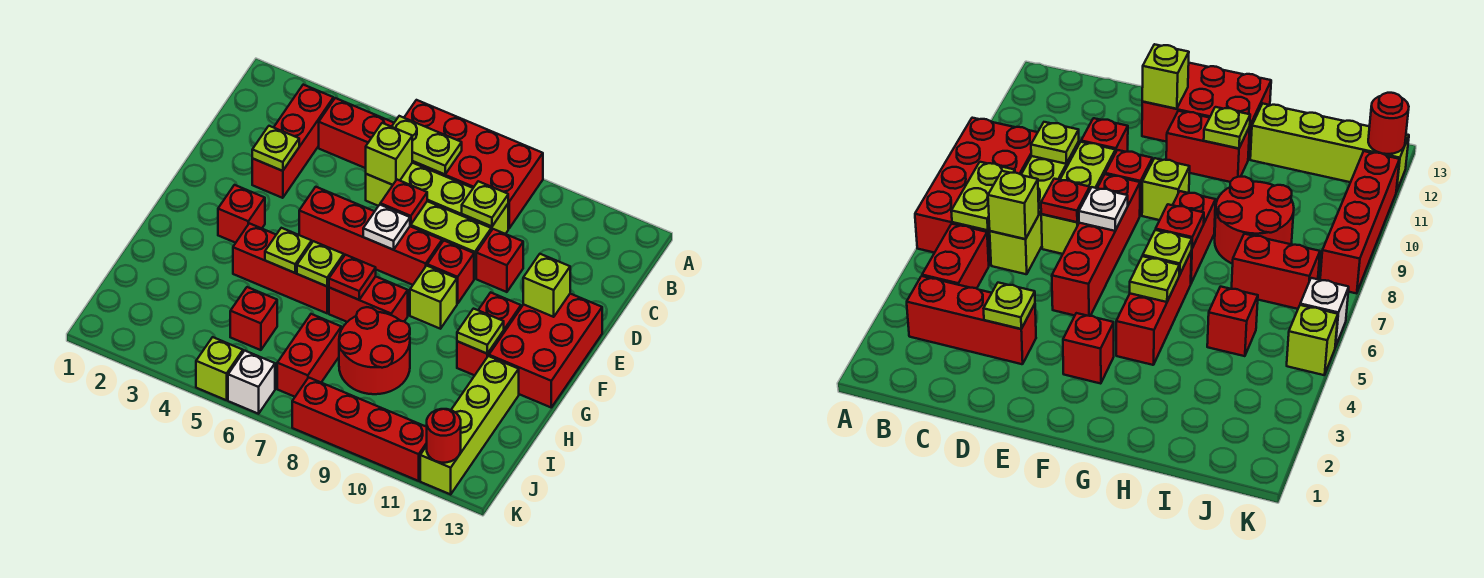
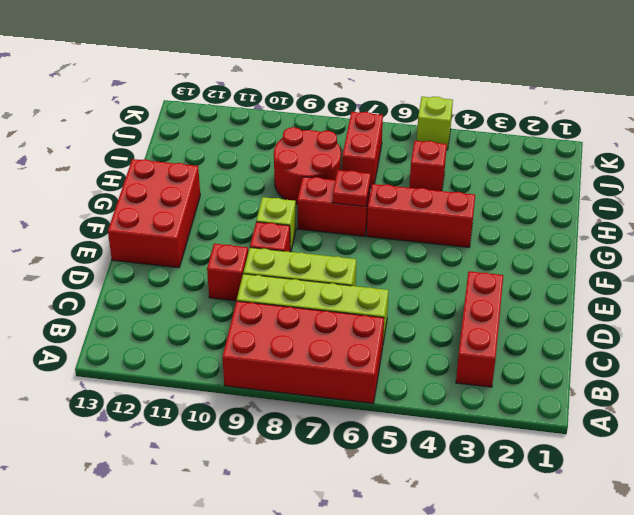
none -> red 1x2 brick [319,98,394,168]
none -> red 1x4 brick [299,187,442,285]
none -> red 1x1 brick [218,185,265,243]
none -> red 1x2 brick [457,292,521,375]

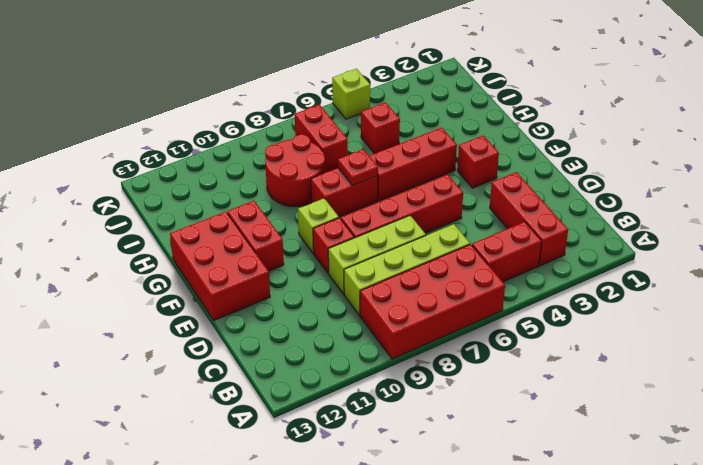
none -> red 1x1 brick [476,229,523,292]
none -> lime 1x4 brick [420,356,519,494]
none -> white 1x1 brick [228,351,275,414]
none -> red 1x4 brick [292,378,427,481]

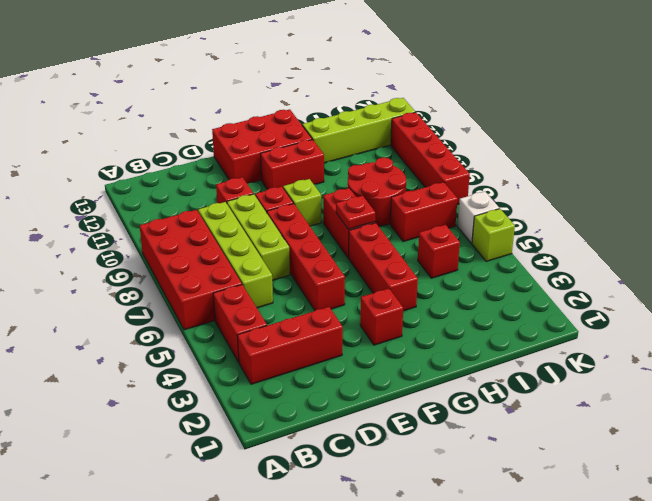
none -> lime 1x2 plate [392,116,462,174]
none -> lime 1x1 brick [366,123,412,185]
none -> lime 1x1 plate [462,181,508,226]
none -> lime 1x1 plate [252,126,299,171]

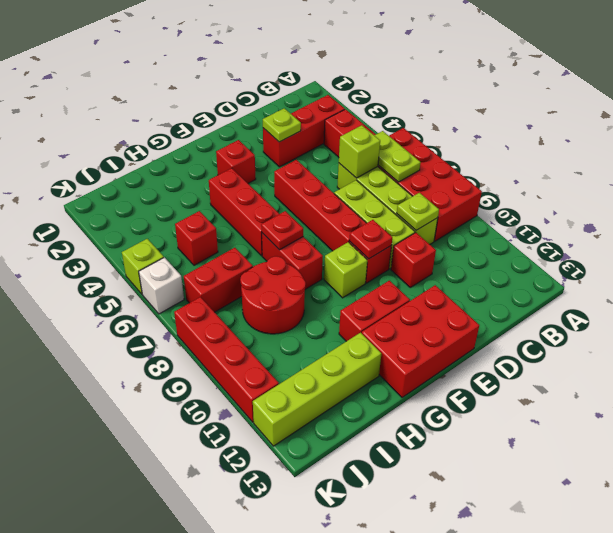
red 1x1 plate [349,220,392,259] -> red 1x1 plate moved to [380,180,427,225]
none -> white 1x1 plate [363,205,410,250]
none -> lime 1x1 brick [523,254,570,317]
none -> lime 1x1 plate [265,228,312,273]
none -> lime 1x1 plate [297,241,344,286]

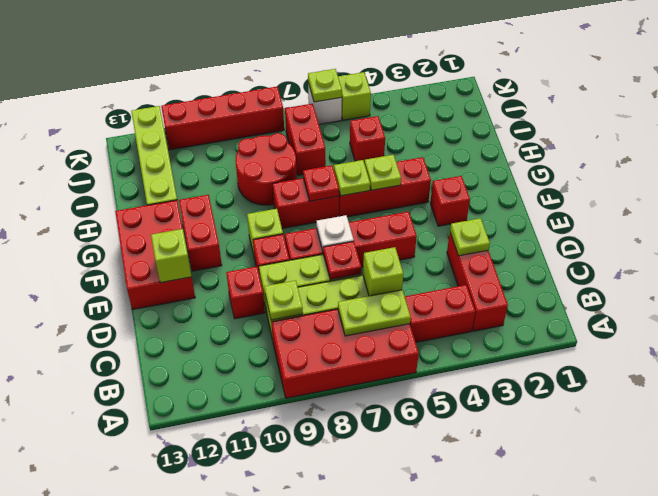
lime 1x1 plate [308,69,342,102] -> lime 1x1 plate moved to [457,309,504,354]
none -> red 1x1 round brick [427,409,461,463]

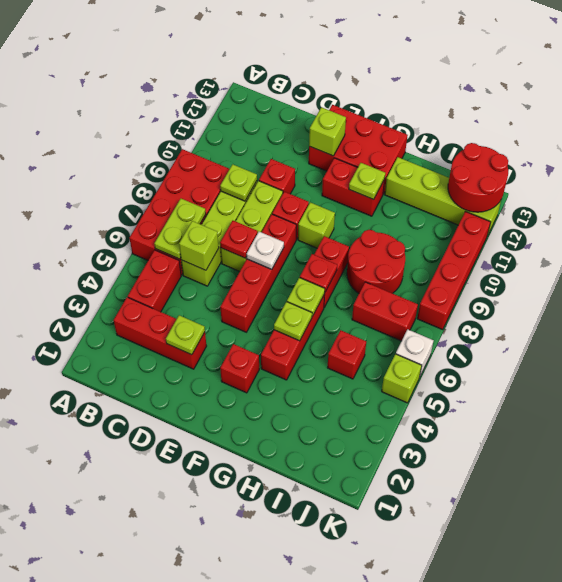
red 2x2 round brick [448,143,508,212] -> red 1x1 round brick [427,409,461,463]

